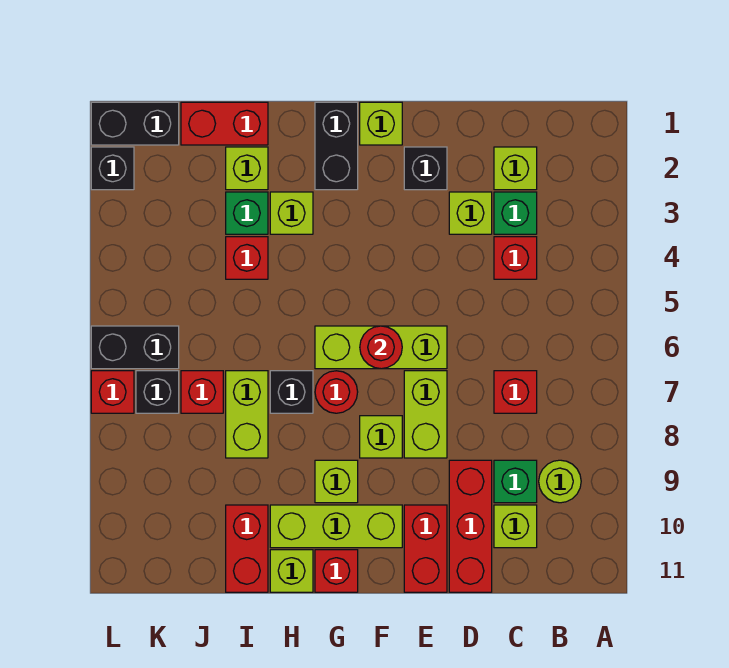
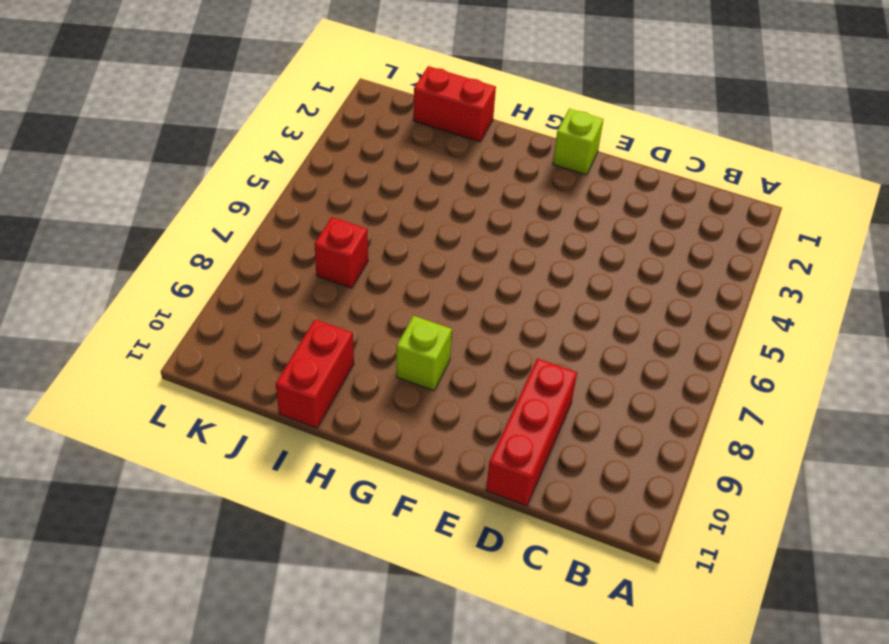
none -> lime 1x1 round brick [539,460,581,503]
none -> lime 1x1 brick [494,147,537,190]
none -> green 1x1 brick [494,192,537,234]
none -> red 1x1 brick [494,237,537,279]

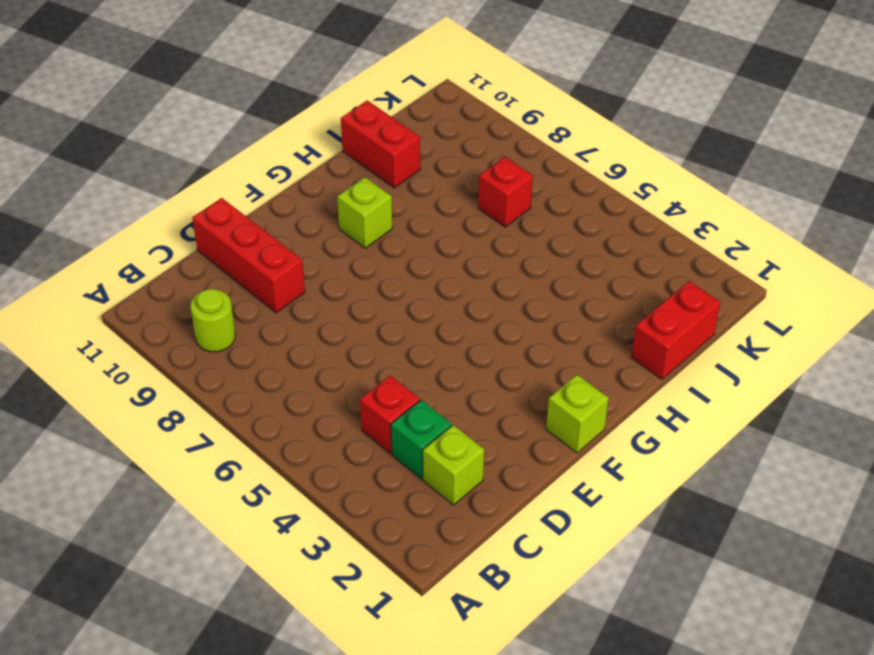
none -> red 1x1 brick [494,371,537,413]
none -> green 1x1 brick [494,460,537,503]
none -> lime 1x1 brick [494,505,537,548]
none -> lime 1x1 brick [449,192,492,234]

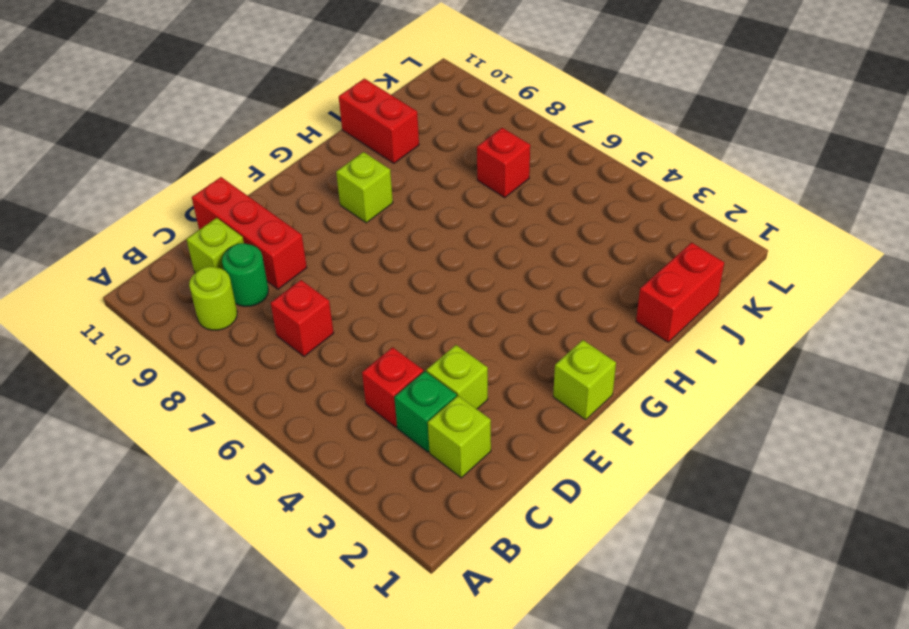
green 1x1 round brick [222,243,268,307] -> green 1x1 brick [494,460,537,503]
none -> black 1x1 brick [404,147,447,190]
none -> lime 1x3 brick [315,326,447,369]
none -> lime 1x2 brick [404,371,447,458]
none -> red 1x2 brick [404,505,447,592]

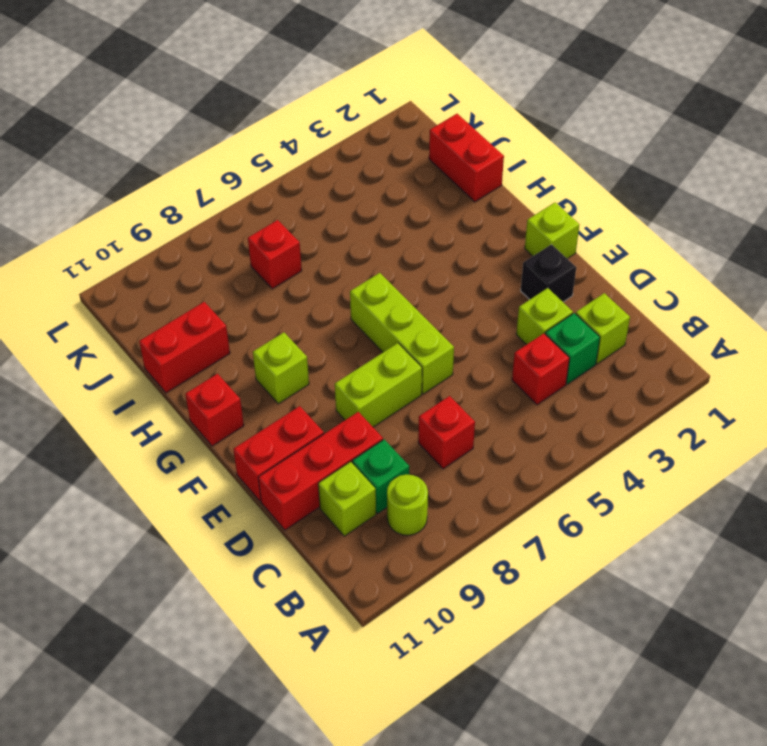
none -> lime 1x1 brick [360,416,402,458]
none -> lime 1x3 brick [270,505,402,548]
none -> black 1x2 brick [315,102,358,190]
none -> red 1x1 round brick [315,371,358,413]

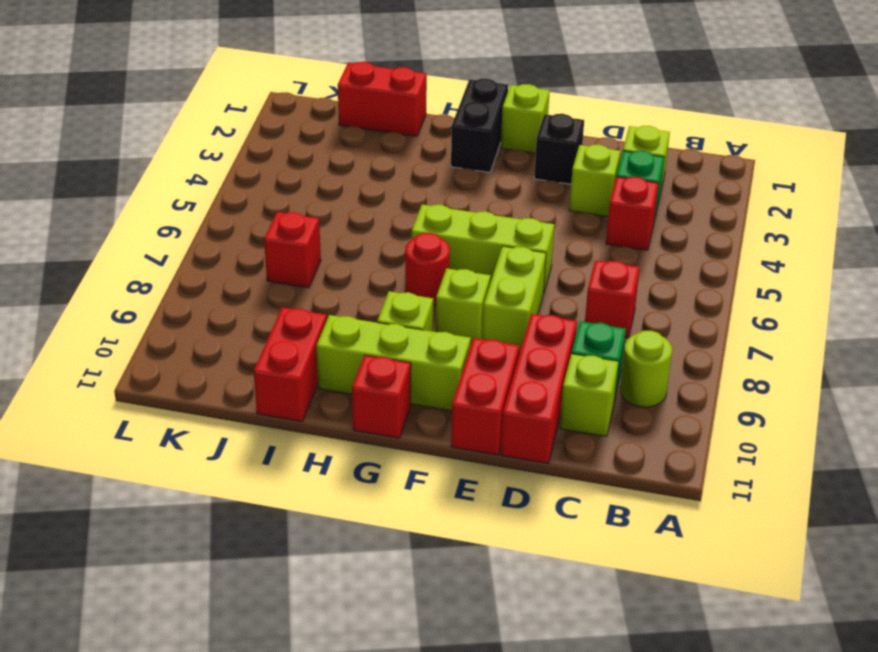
none -> lime 1x1 brick [270,192,313,234]
none -> black 1x1 brick [270,371,313,413]
none -> lime 1x1 brick [270,550,313,592]
none -> lime 1x1 brick [226,147,268,190]

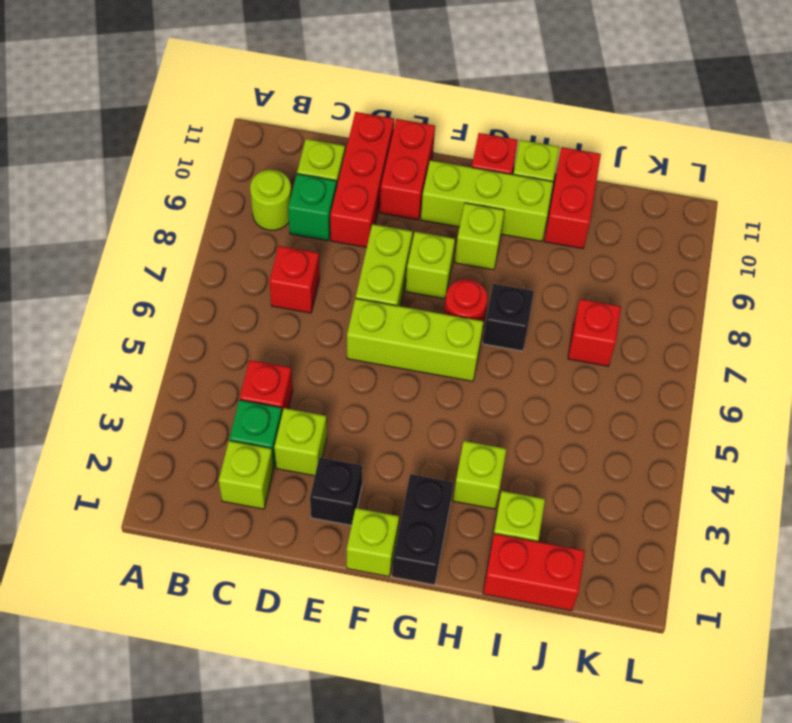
none -> green 1x1 brick [226,192,268,234]
none -> red 1x1 brick [226,237,268,279]
none -> lime 1x2 brick [226,371,268,458]
none -> black 1x2 brick [91,102,179,145]

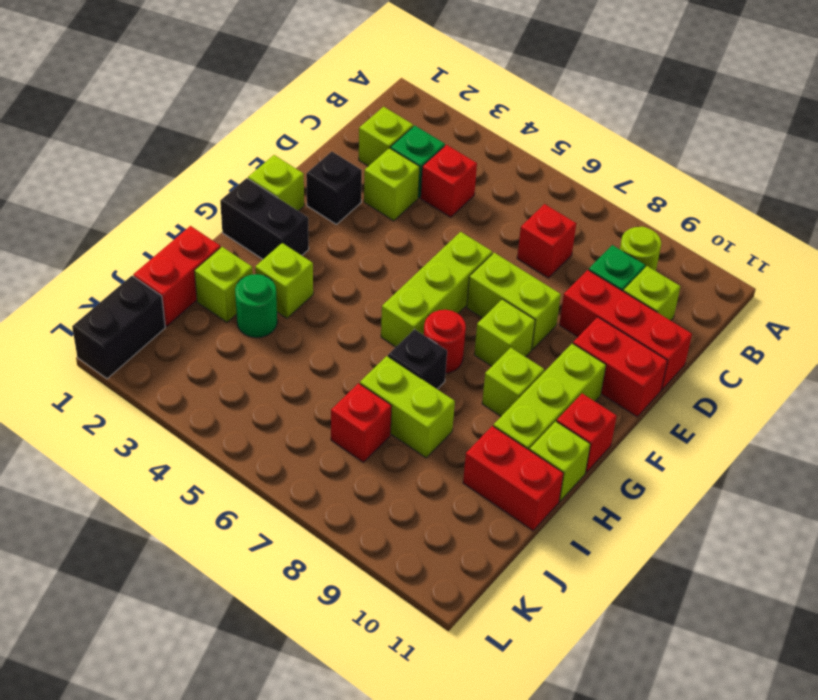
green 1x1 round brick [235,274,277,338] -> green 1x1 brick [226,192,268,234]
none -> red 1x1 brick [226,237,268,279]
none -> black 1x2 brick [91,326,179,369]
none -> black 1x1 brick [136,371,179,413]
none -> black 1x1 brick [91,147,134,190]

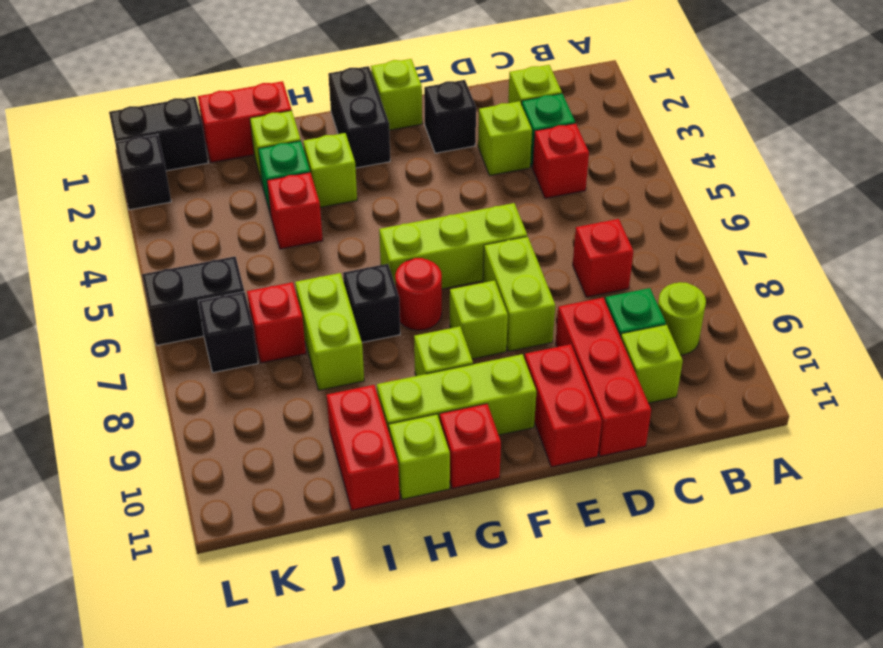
none -> red 1x1 brick [91,371,134,413]
none -> red 1x1 round brick [360,326,402,369]

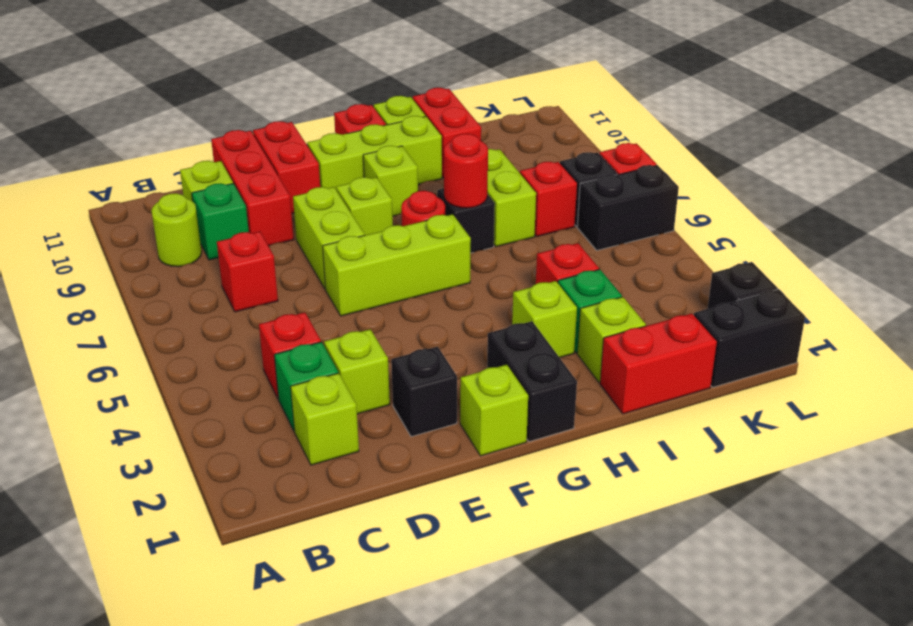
red 1x1 round brick [444,134,488,208] -> red 1x1 round brick moved to [360,326,402,369]

